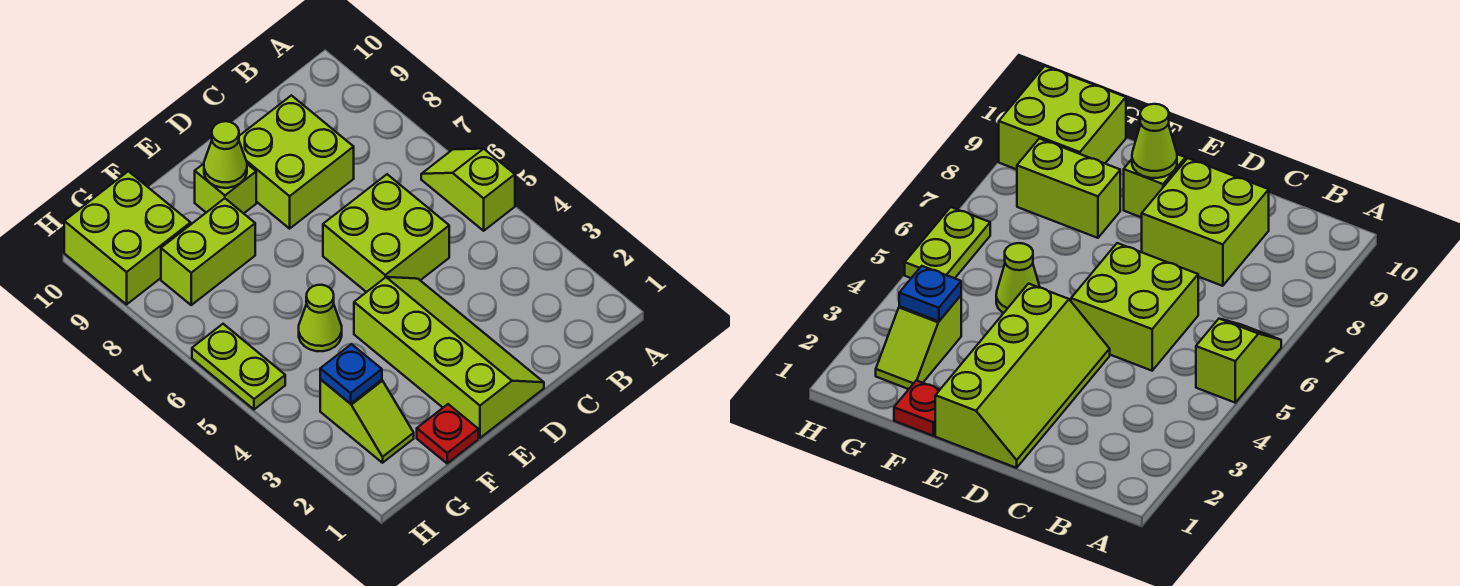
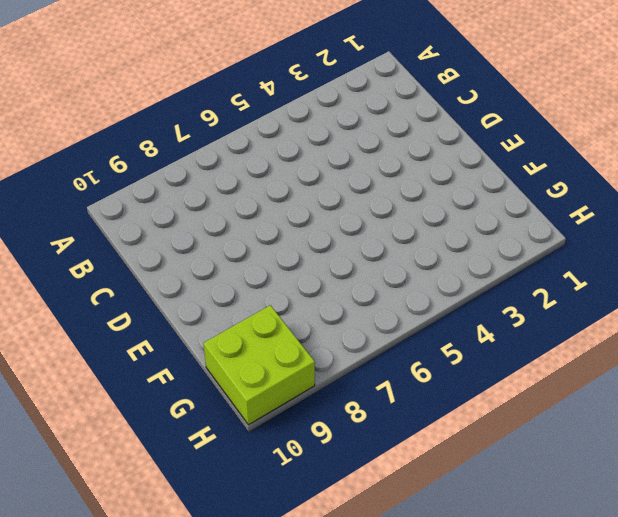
none -> lime 1x2 slope [421,149,515,231]
none -> lime 2x2 brick [323,174,449,292]
none -> lime 2x2 brick [239,95,354,229]

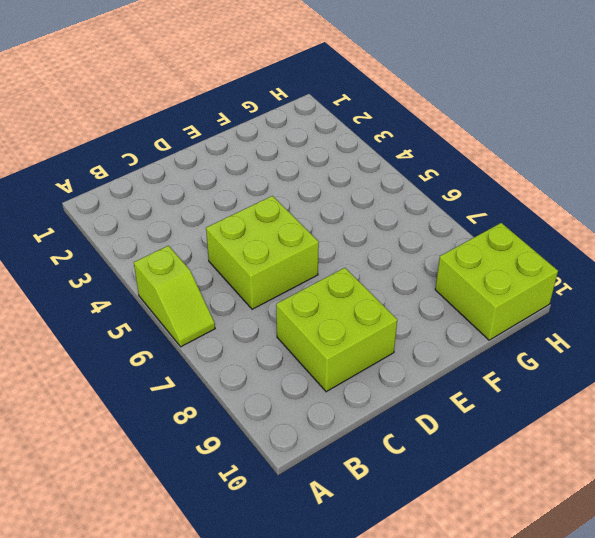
none -> lime 2x4 slope [354,277,544,438]
none -> lime 1x1 brick [195,164,256,213]
none -> red 1x1 plate [417,404,478,463]

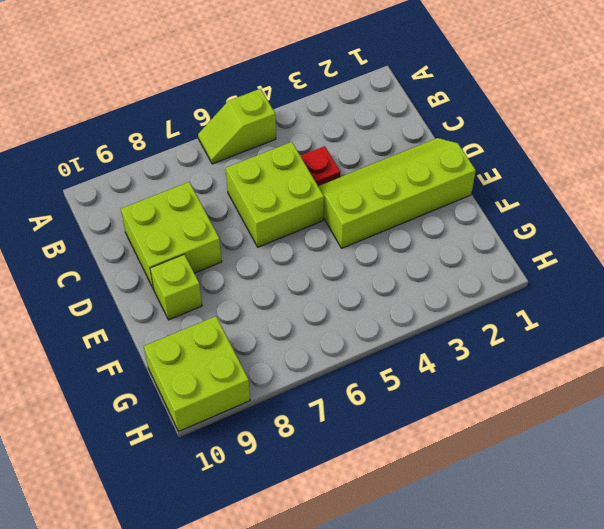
red 1x1 plate [301,146,340,186] -> red 1x1 plate moved to [417,404,478,463]
none -> lime 1x1 cone [299,285,342,351]
none -> lime 1x2 brick [161,198,255,305]
none -> lime 1x2 slope [320,379,414,463]

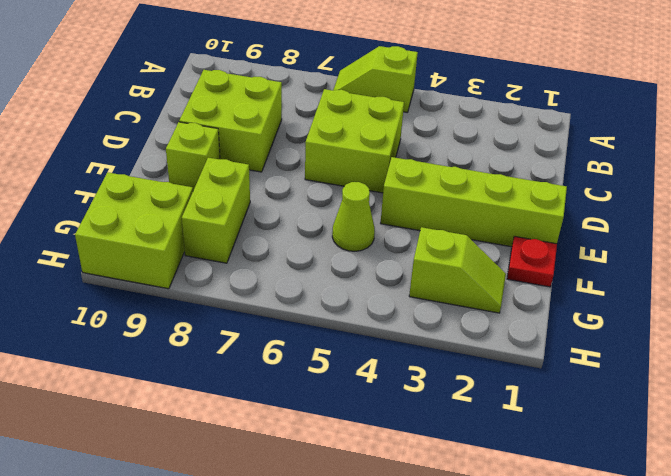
none -> lime 1x2 plate [192,324,285,409]
none -> lime 1x1 cone [204,121,247,188]
none -> blue 1x1 plate [320,344,382,404]

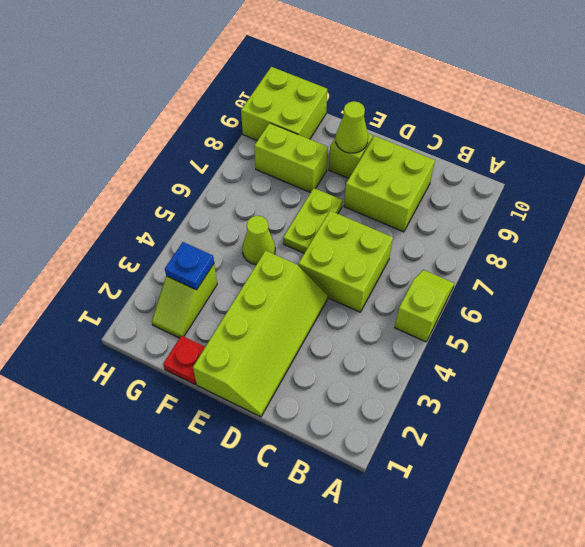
lime 1x2 plate [283,188,342,253] -> lime 1x2 plate moved to [192,324,285,409]

